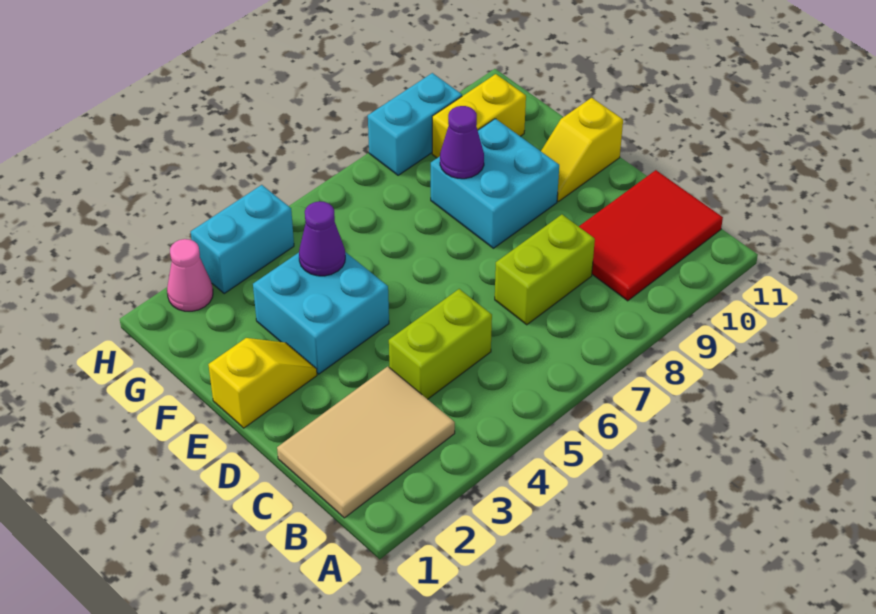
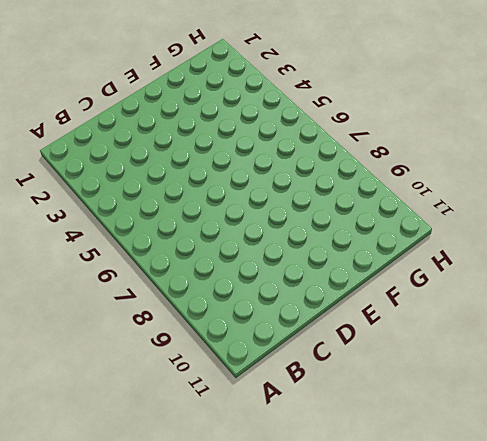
none -> tan 2x3 tile [277,366,455,518]
none -> red 2x3 tile [579,170,723,301]
none -> lime 1x2 brick [389,289,492,399]

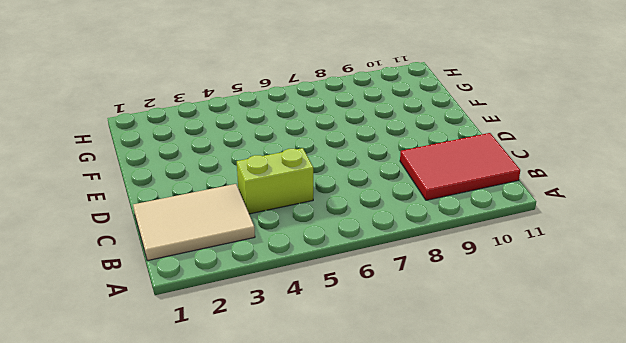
none -> lime 1x2 brick [495,215,595,325]
none -> yellow 1x2 slope [208,338,317,428]
none -> cyan 2x2 brick [253,252,389,374]

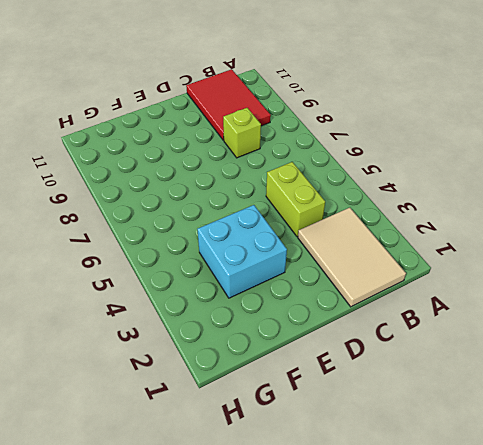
lime 1x1 brick [223,108,261,158] -> lime 1x2 brick [495,215,595,325]
none -> yellow 1x2 slope [208,338,317,428]
none -> cyan 2x2 brick [431,119,559,248]
none -> yellow 1x2 slope [541,98,623,201]

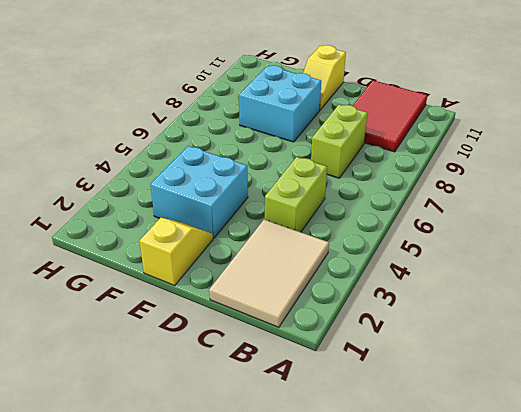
none -> yellow 1x2 brick [432,74,526,158]
none -> pink 1x1 cone [167,239,213,311]
none -> cyan 1x2 brick [191,185,294,294]

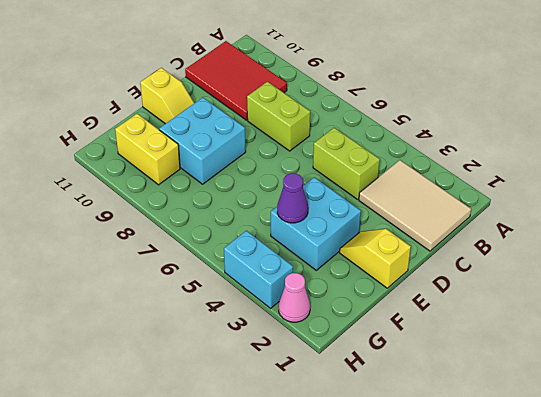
none -> cyan 1x2 brick [368,73,462,175]
none -> purple 1x1 cone [440,106,484,179]

